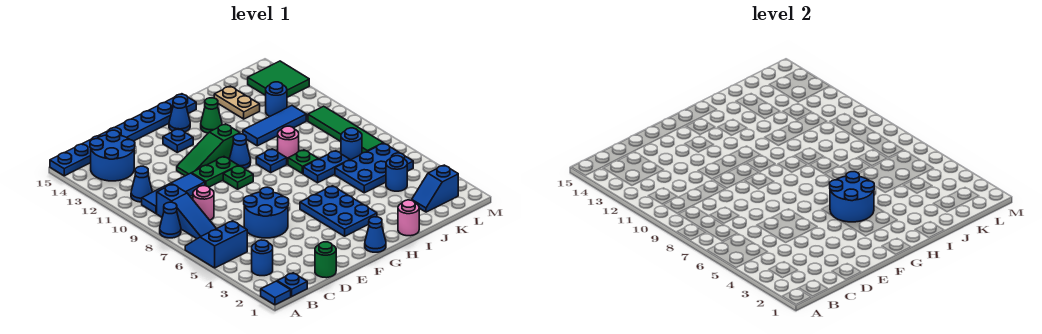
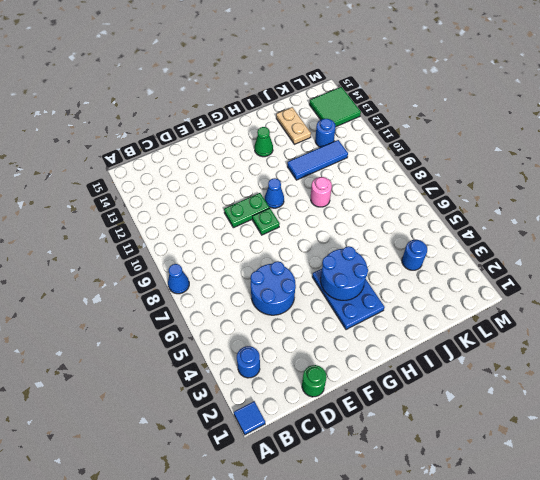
none -> blue 2x2 slope [185,221,247,268]
none -> blue 1x8 plate [50,94,196,176]
none -> blue 1x1 plate [277,273,307,296]
none -> blue 1x3 slope [157,184,216,239]

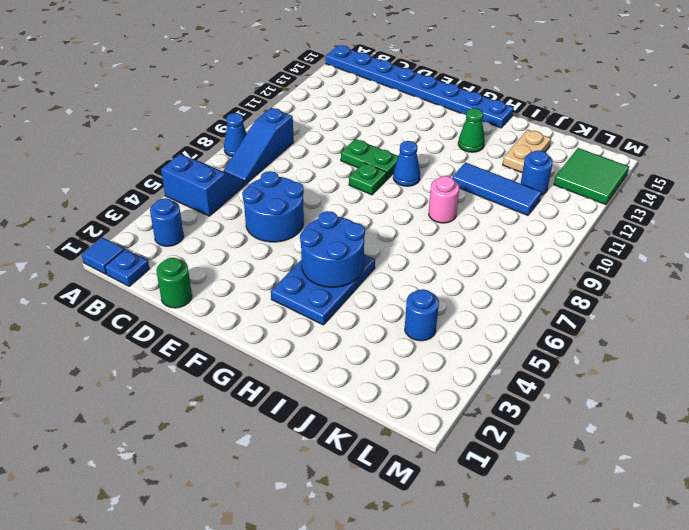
none -> blue 1x3 tile [142,173,205,214]
none -> blue 1x1 cone [131,166,152,202]
none -> blue 2x2 round brick [90,130,135,181]
none -> pink 1x1 round brick [193,186,214,220]

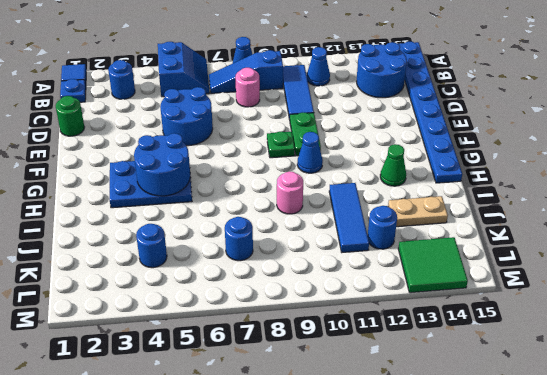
none -> green 1x3 slope [177,124,240,176]
none -> blue 1x1 plate [163,129,193,152]
none -> blue 1x1 cone [365,217,386,252]
none -> blue 1x1 cone [169,97,190,132]

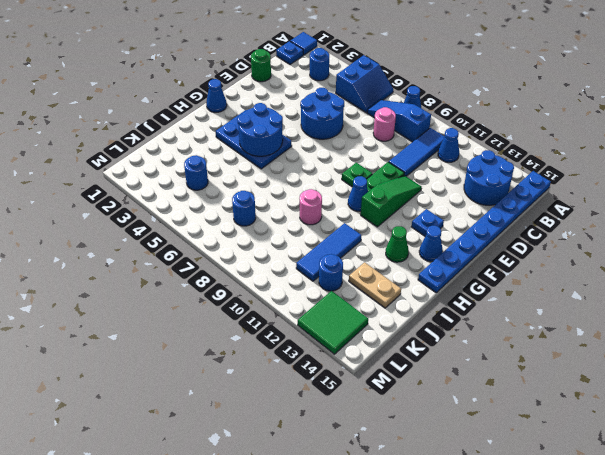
none -> blue 1x1 plate [256,149,287,172]
none -> pink 1x1 round brick [398,200,419,236]
none -> blue 1x2 plate [303,151,350,183]
none -> green 1x1 plate [288,150,318,174]

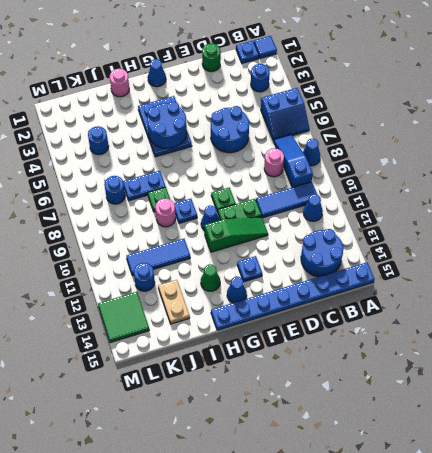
none -> blue 2x3 plate [335,143,413,193]
none -> blue 1x2 slope [412,165,458,212]
none -> green 1x4 tile [308,106,383,153]

